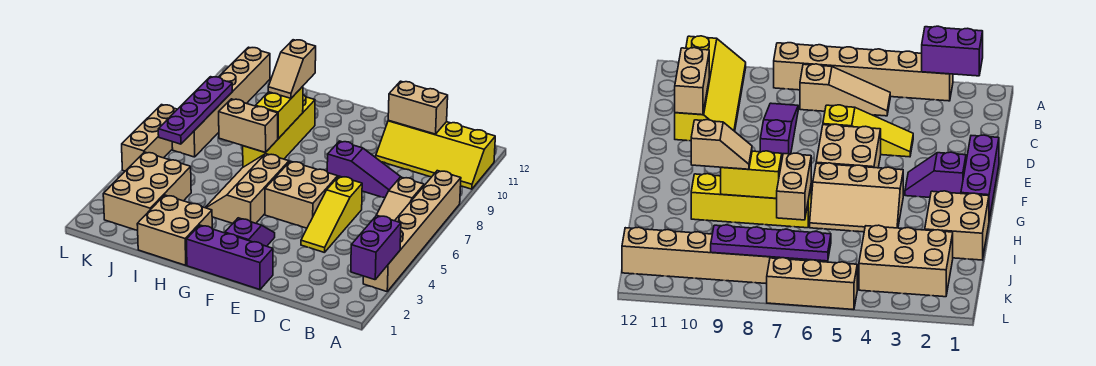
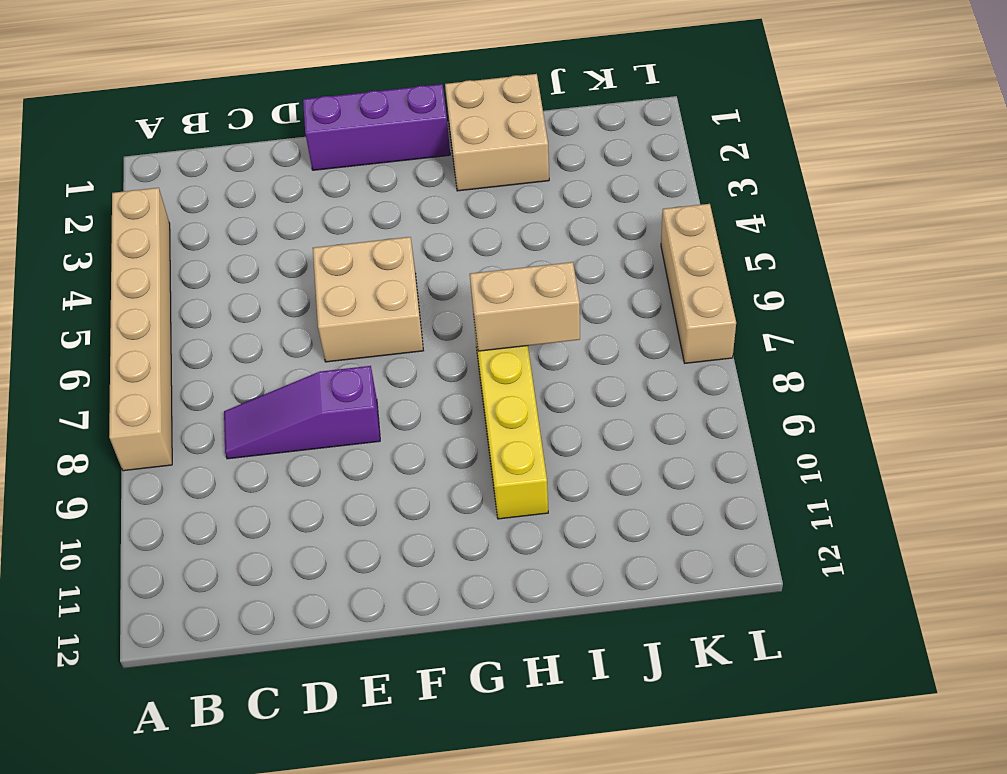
none -> yellow 2x4 slope [376,120,495,189]
none -> tan 1x3 slope [377,177,424,221]
none -> yellow 1x3 slope [301,176,362,253]

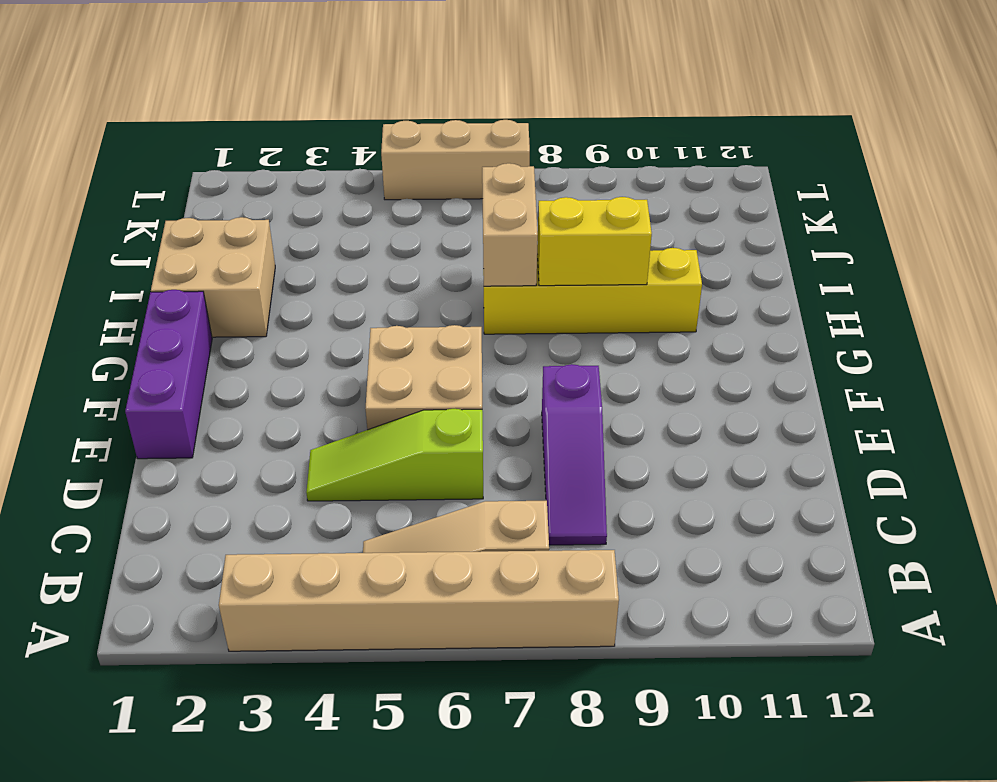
lime 1x3 slope [306,409,483,501] -> yellow 1x3 slope [301,176,362,253]
none -> yellow 2x4 slope [376,120,495,189]
none -> purple 1x2 slope [225,218,275,246]
none -> tan 2x3 slope [205,154,289,224]

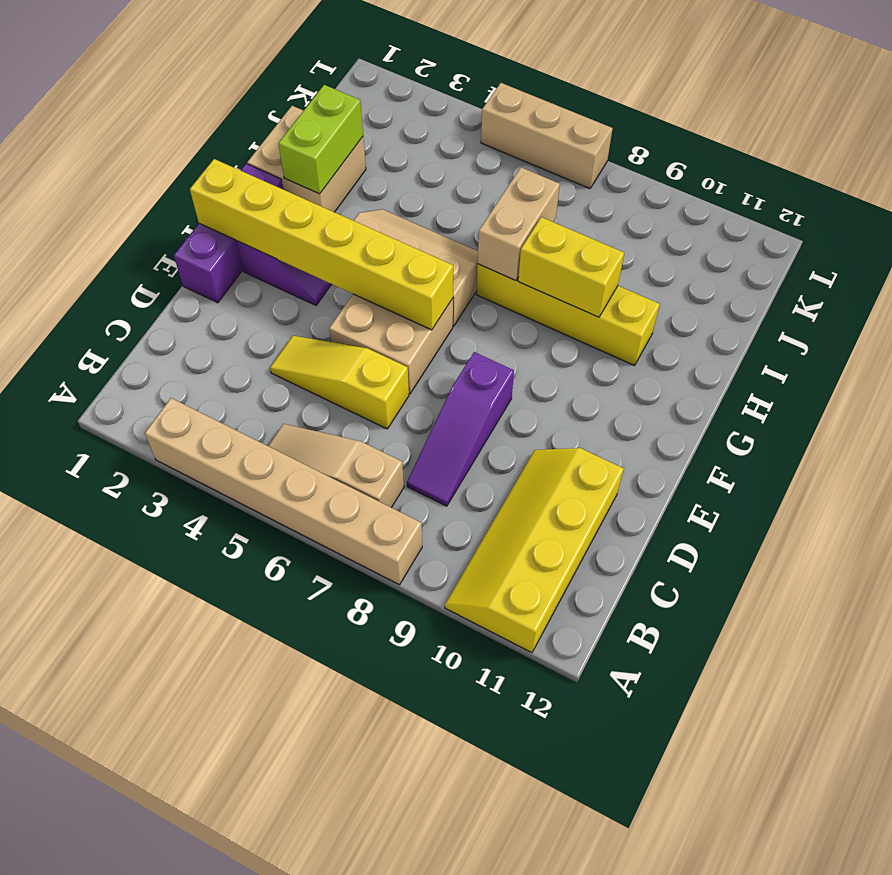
yellow 1x6 brick [190,159,453,330] -> none
lime 1x2 brick [278,85,363,194] -> none
none -> tan 2x3 brick [103,152,191,231]
none -> tan 1x6 brick [172,47,270,157]
none -> purple 1x2 brick [351,215,401,280]

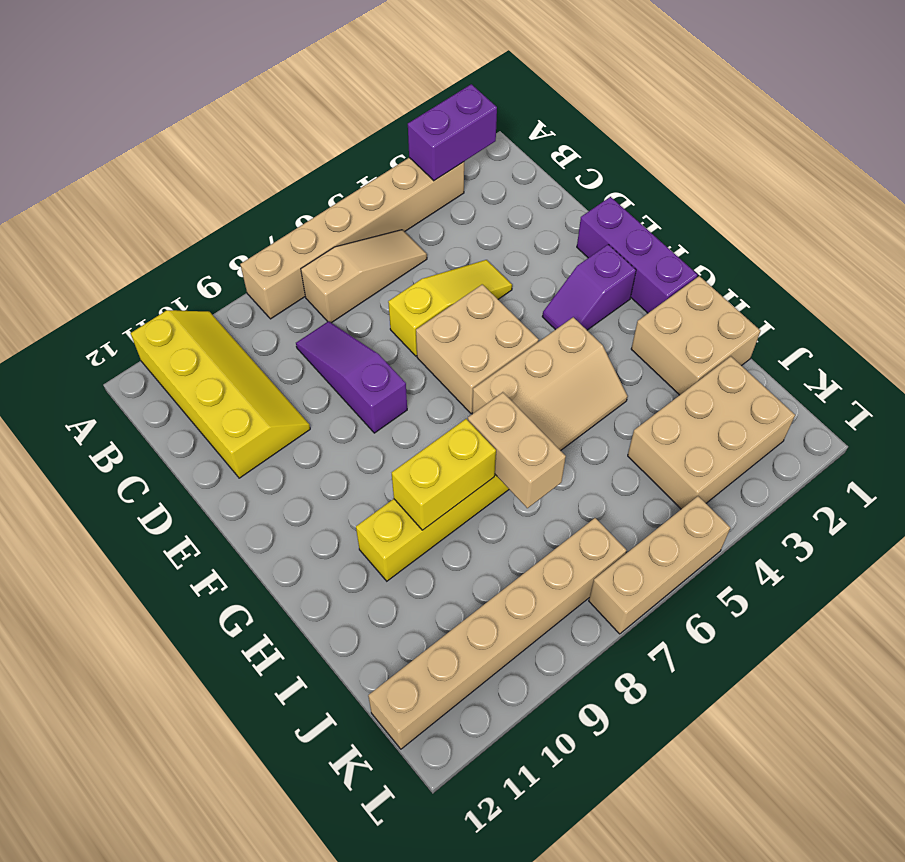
none -> tan 1x2 brick [388,81,448,134]
none -> purple 1x4 plate [158,77,232,144]
none -> tan 1x2 slope [268,40,316,98]

